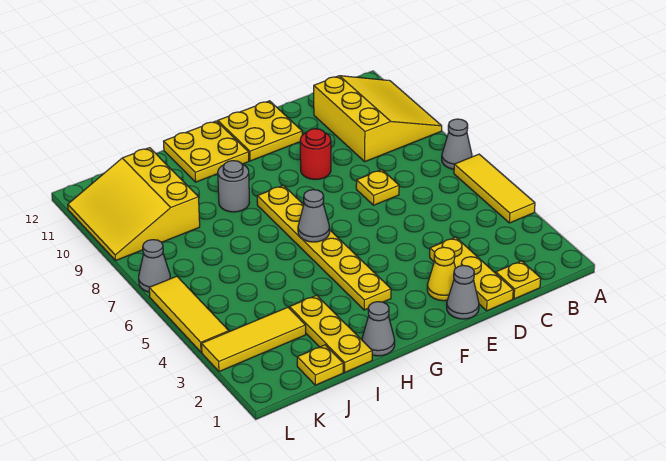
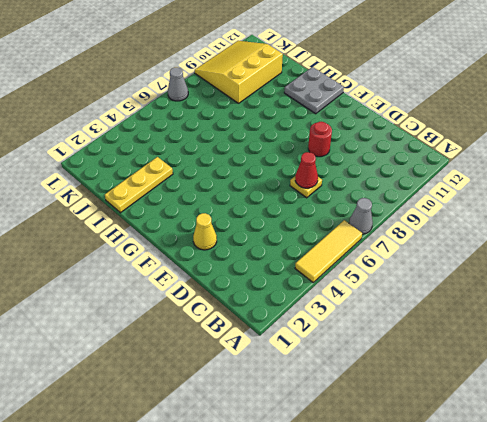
red 1x1 cone [295,152,318,188] -> none
grey 2x2 plate [284,67,344,114] -> yellow 2x2 plate [164,121,249,182]
none -> yellow 3x3 slope [314,76,442,162]
none -> yellow 1x1 plate [496,261,541,299]
none -> yellow 1x3 plate [430,237,513,311]

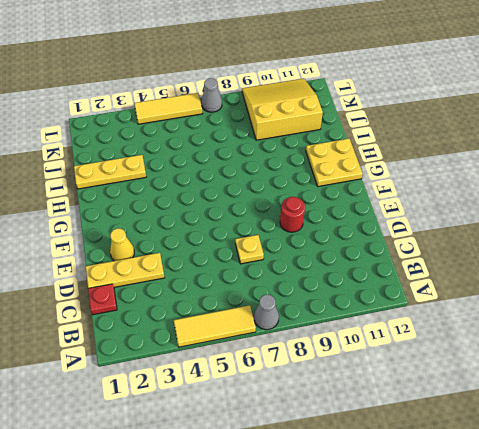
red 1x1 plate [88,284,117,315] -> yellow 1x1 plate [496,261,541,299]
none -> yellow 3x3 slope [314,76,442,162]
none -> grey 1x1 cone [447,265,479,319]
none -> yellow 2x2 plate [218,101,302,161]

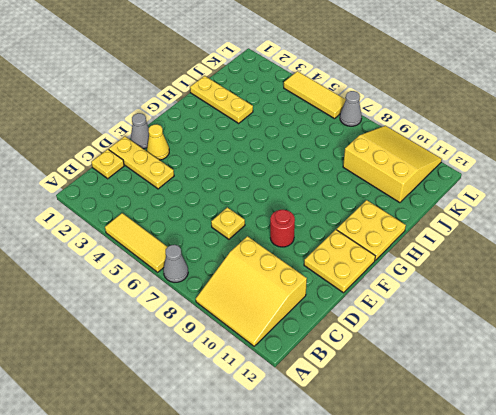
none -> yellow 1x6 plate [257,185,391,310]
none -> grey 1x1 cone [362,302,395,356]
none -> grey 1x1 round brick [218,161,250,212]

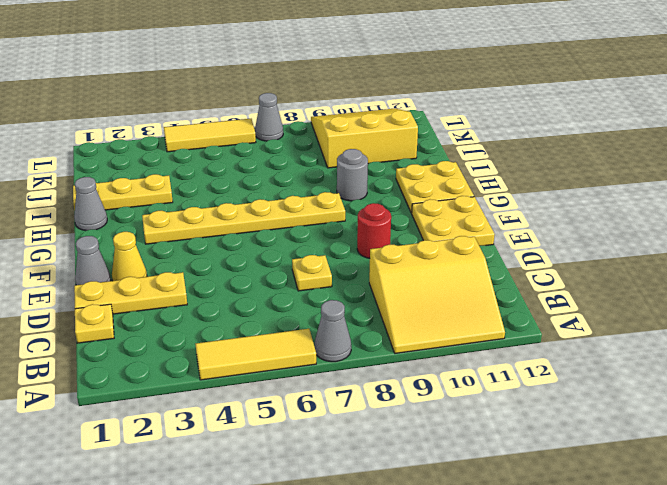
none -> yellow 1x1 plate [297,345,343,385]
none -> yellow 1x3 tile [202,307,306,372]
none -> grey 1x1 cone [298,190,330,242]

